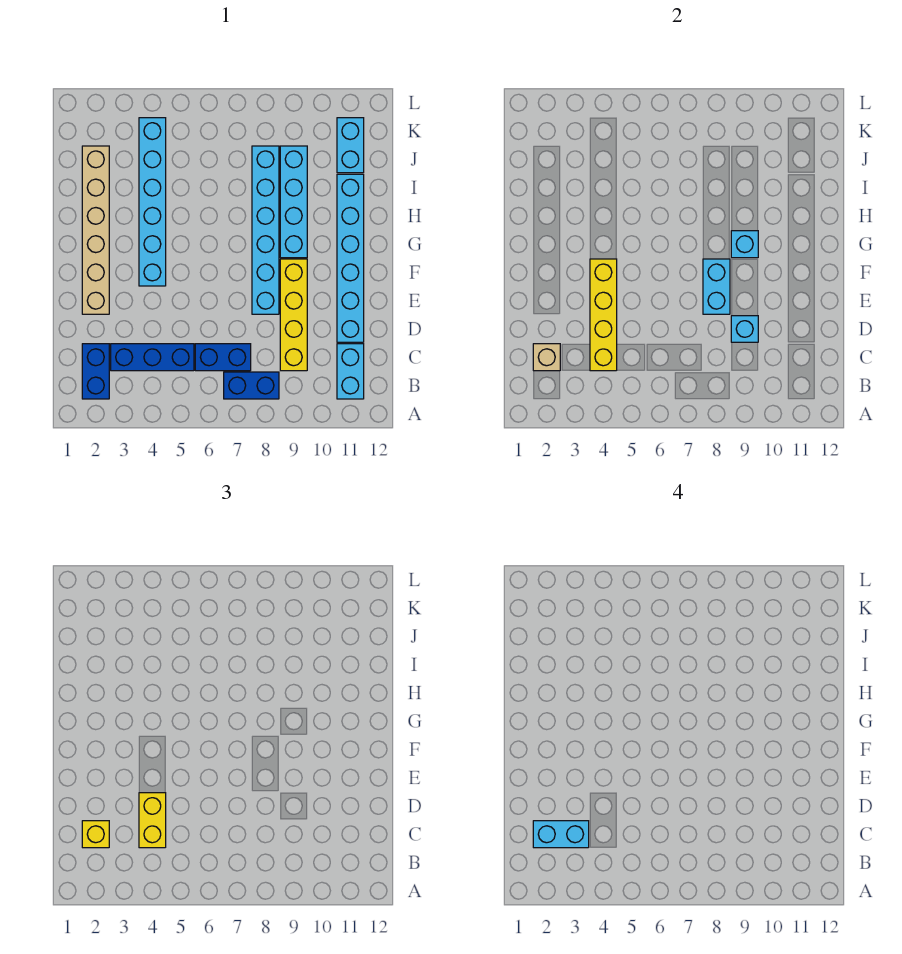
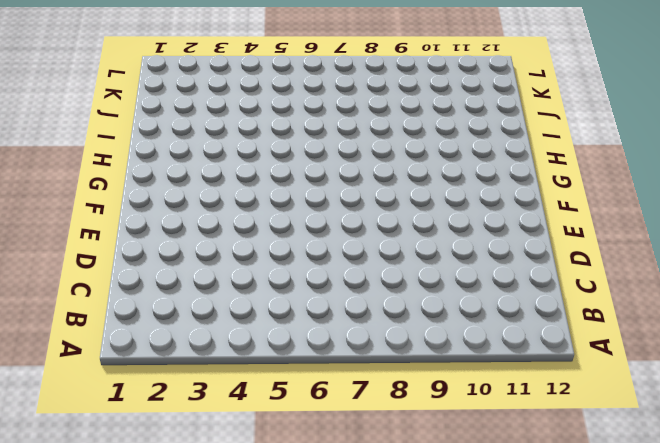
none -> blue 1x2 brick [82,344,109,399]
none -> blue 1x2 brick [224,372,279,399]
none -> cyan 1x2 brick [337,344,364,399]

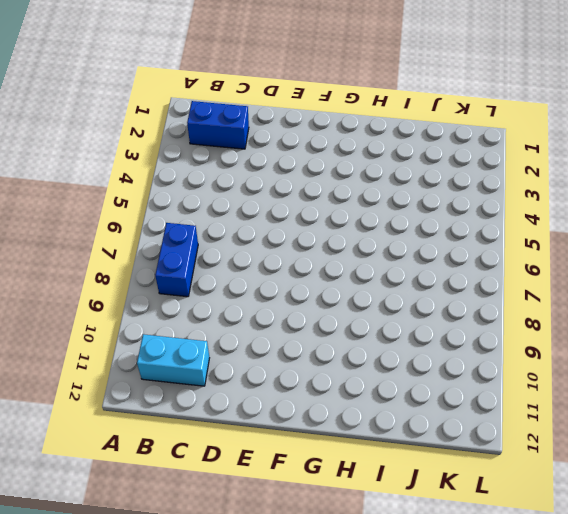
none -> blue 1x3 brick [111,344,194,371]
none -> blue 1x2 brick [195,344,251,371]
none -> yellow 1x4 brick [280,259,307,371]

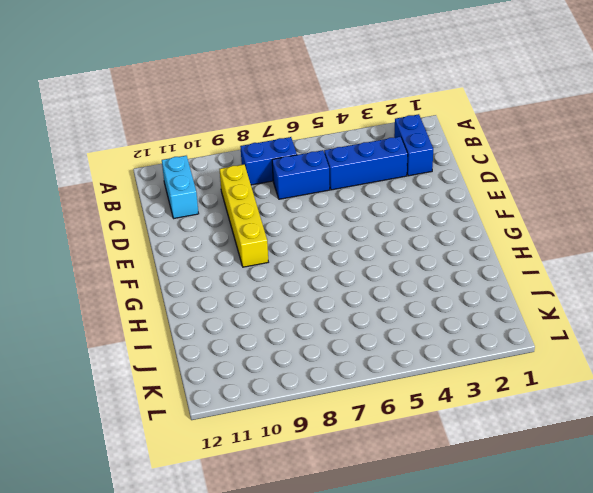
none -> cyan 1x6 brick [337,174,364,342]
none -> tan 1x6 brick [82,146,109,314]
none -> cyan 1x6 brick [252,146,279,314]

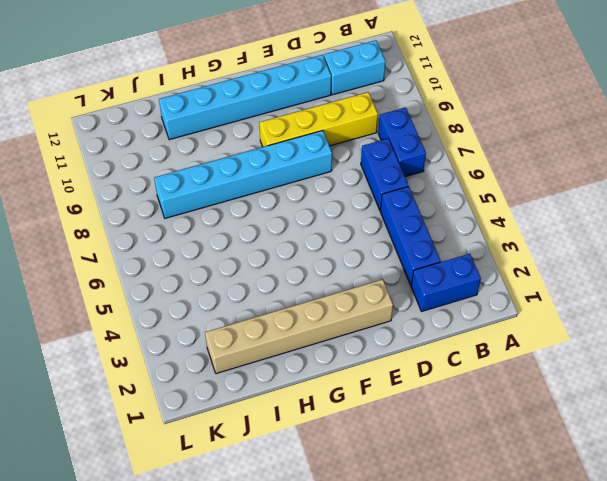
none -> cyan 1x6 brick [139,118,166,286]
none -> cyan 1x4 brick [280,146,307,258]
none -> cyan 1x2 brick [337,118,364,173]

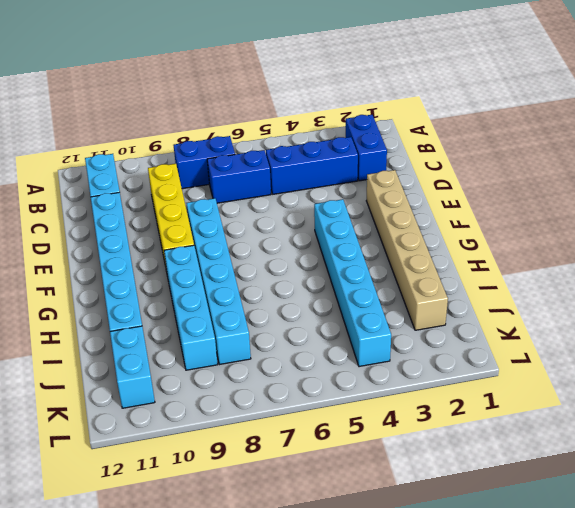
none -> tan 1x1 brick [533,344,560,371]
none -> yellow 1x4 brick [590,259,617,371]
none -> cyan 1x1 brick [731,316,758,342]

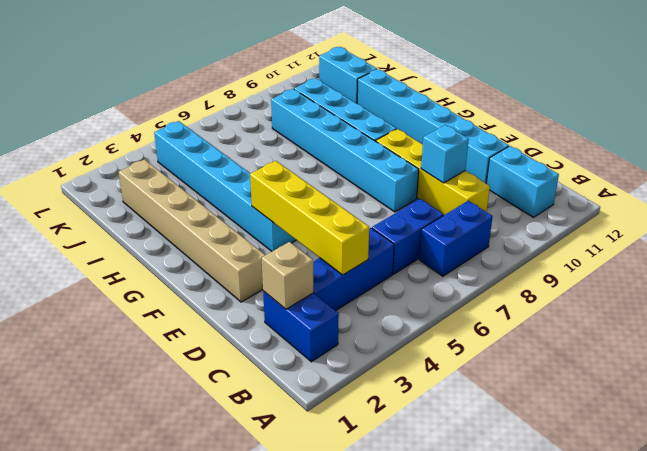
none -> cyan 1x2 brick [703,259,730,314]
none -> cyan 1x1 brick [731,231,758,258]
none -> yellow 1x1 brick [82,821,109,848]

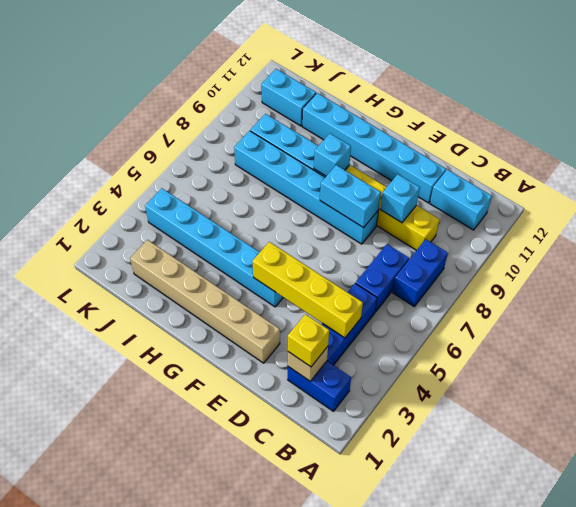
none -> yellow 1x2 brick [139,793,166,848]
none -> cyan 1x2 brick [533,821,589,848]

